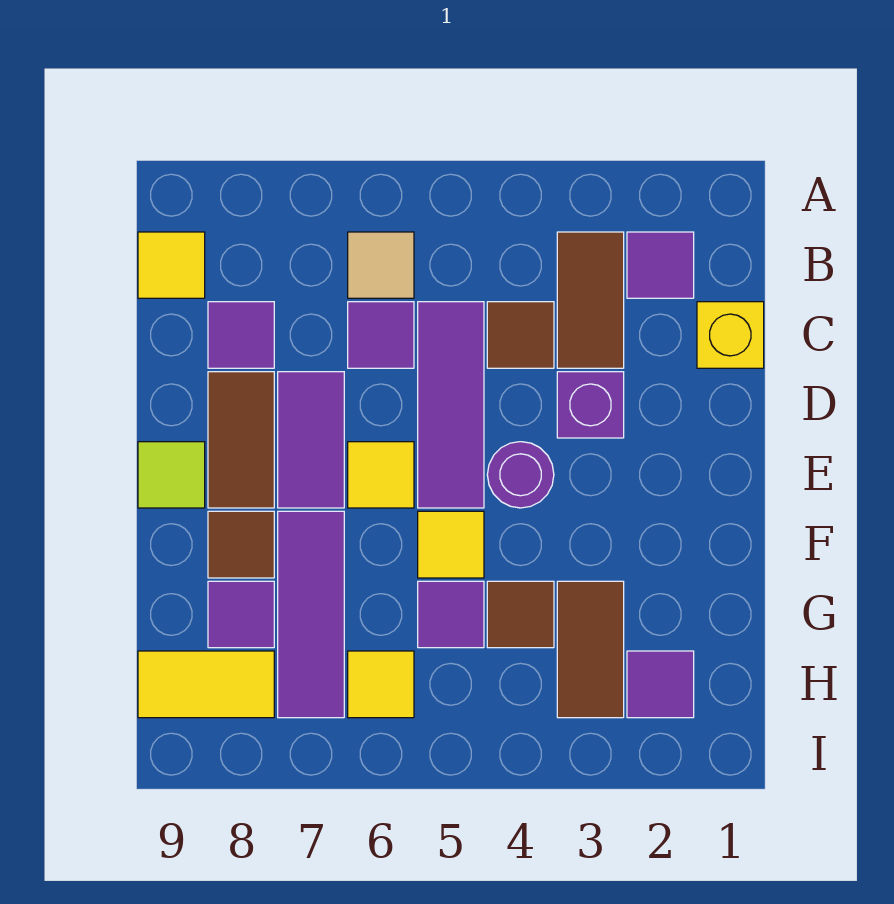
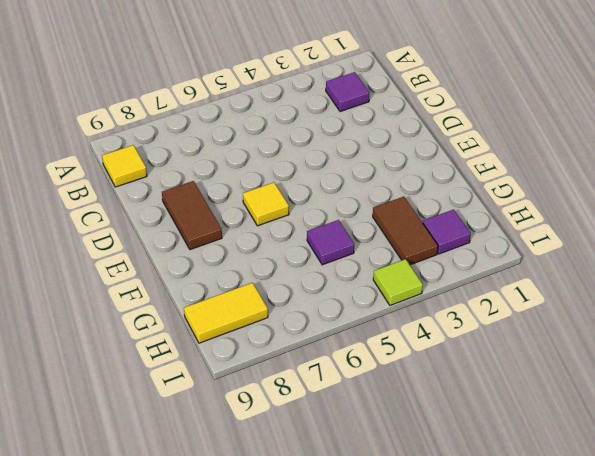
lime 1x1 tile [373,259,423,305] -> lime 1x1 tile moved to [138,442,205,508]
none -> brown 1x2 tile [557,232,624,368]
none -> tan 1x1 tile [348,232,414,298]
none -> yellow 1x1 brick [697,302,764,368]

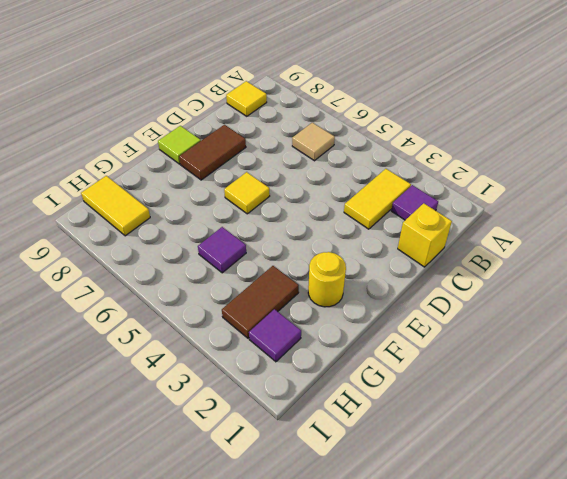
yellow 1x2 tile [344,169,411,229] -> brown 1x2 tile [557,232,624,368]
yellow 1x1 round brick [308,252,346,307] -> none
none -> brown 1x1 tile [487,302,554,368]
none -> purple 1x3 tile [418,302,484,508]
none -> purple 1x1 tile [348,302,414,368]

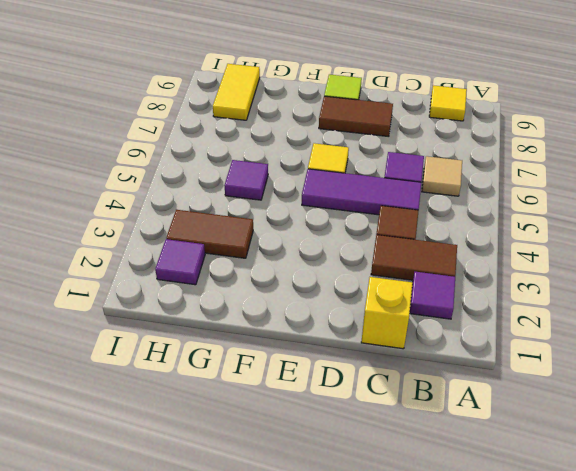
none -> purple 1x1 tile [208,302,274,368]
none -> purple 1x1 brick [557,372,624,438]
none -> purple 1x2 tile [278,372,344,508]

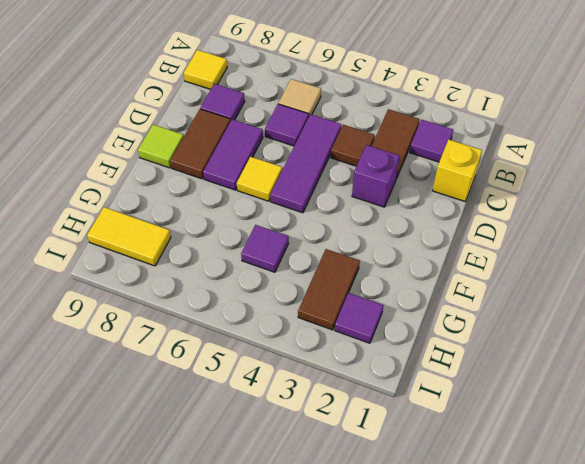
none -> purple 1x1 round brick [487,442,554,508]
none -> yellow 1x1 tile [418,511,484,578]
none -> purple 1x3 tile [278,511,344,718]

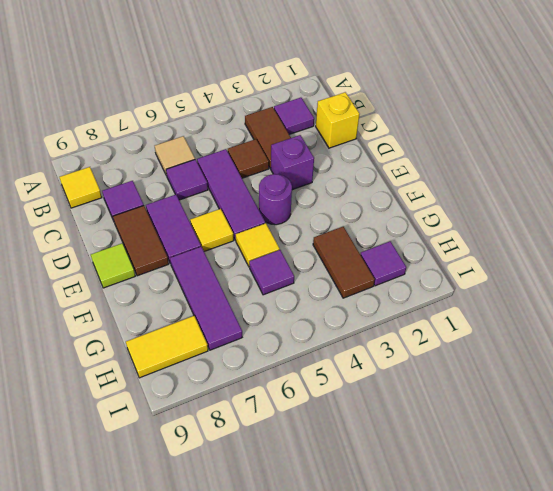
none -> brown 1x1 tile [208,511,274,578]
none -> brown 1x1 tile [487,581,554,648]
none -> purple 1x1 tile [208,581,274,648]

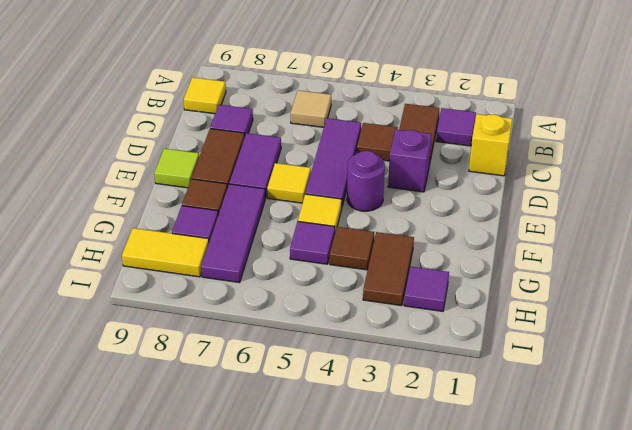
none -> purple 1x1 tile [348,302,414,368]
none -> yellow 1x1 tile [348,651,414,718]

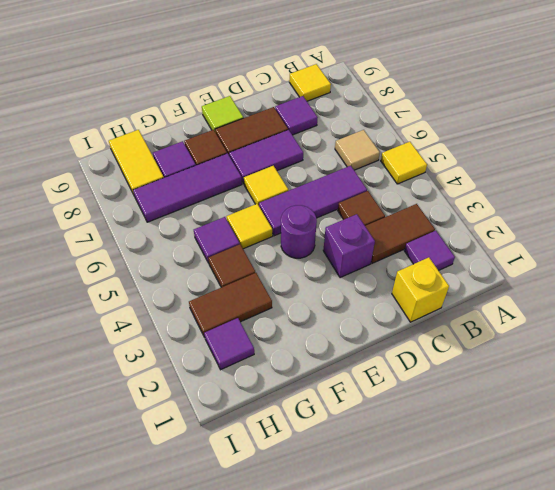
yellow 1x1 tile [381,142,427,184] -> yellow 1x1 tile moved to [348,651,414,718]
none -> purple 1x1 tile [348,302,414,368]

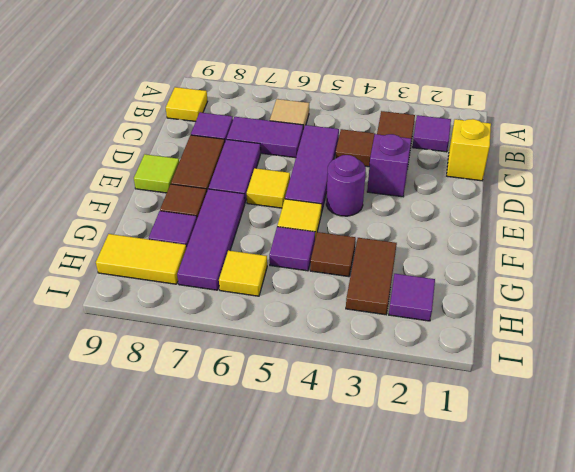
purple 1x2 tile [227,117,303,158] -> purple 1x1 tile [348,302,414,368]

